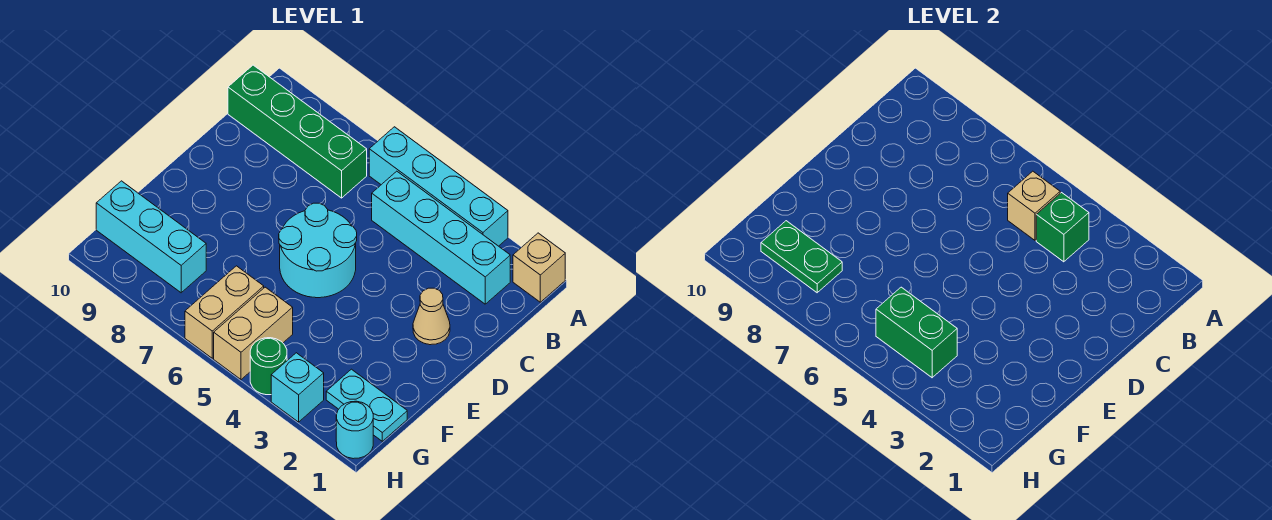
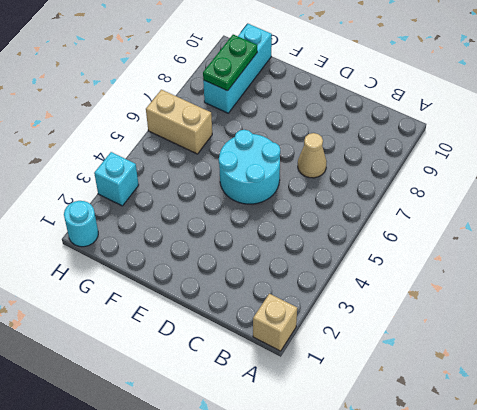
tan 1x1 cone [298,133,327,178] -> tan 1x1 cone moved to [413,288,450,345]
none -> cyan 1x4 brick [369,127,508,246]
none -> cyan 1x4 brick [372,171,510,304]
none -> green 1x4 brick [228,65,367,198]

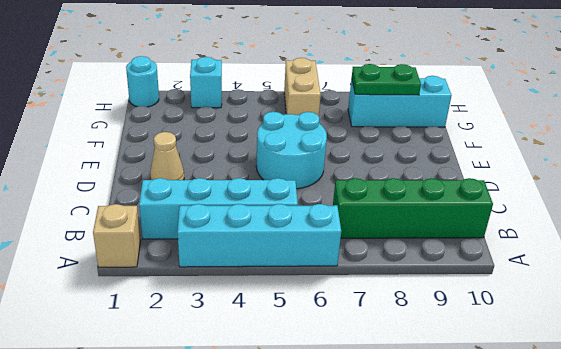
none -> cyan 1x2 plate [326,369,407,441]
none -> tan 1x2 brick [214,287,293,380]
none -> green 1x1 round brick [250,338,287,395]

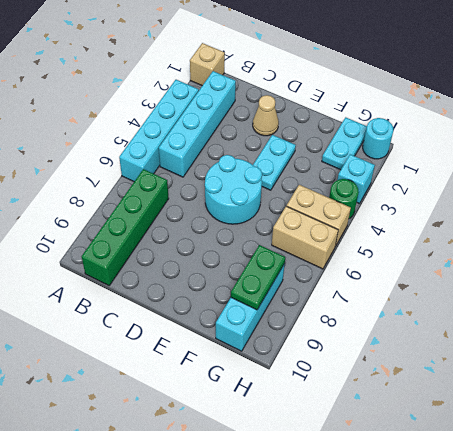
cyan 1x2 plate [253,135,296,190] -> none
none -> green 1x1 brick [1036,193,1089,262]
none -> tan 1x1 brick [1008,171,1060,240]
none -> green 1x2 brick [876,287,957,378]

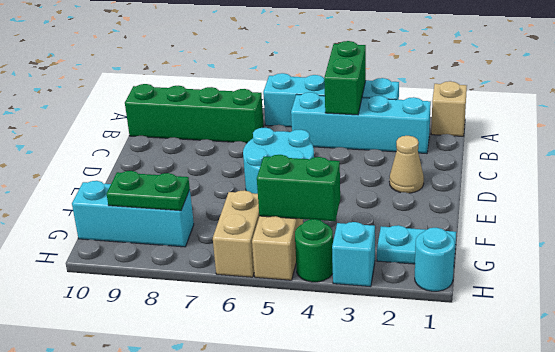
green 1x2 brick [324,41,366,115] -> green 1x1 brick [1036,193,1089,262]
none -> tan 1x1 brick [1008,171,1060,240]

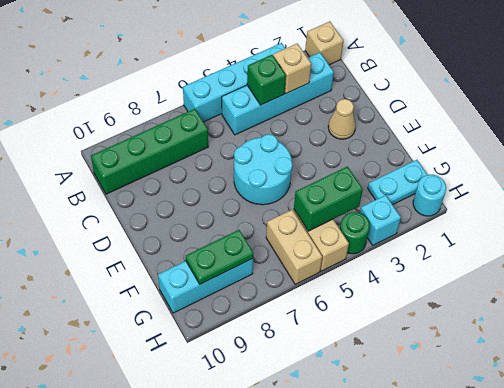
tan 1x1 brick [273,43,311,93] -> tan 1x1 brick moved to [1008,171,1060,240]

